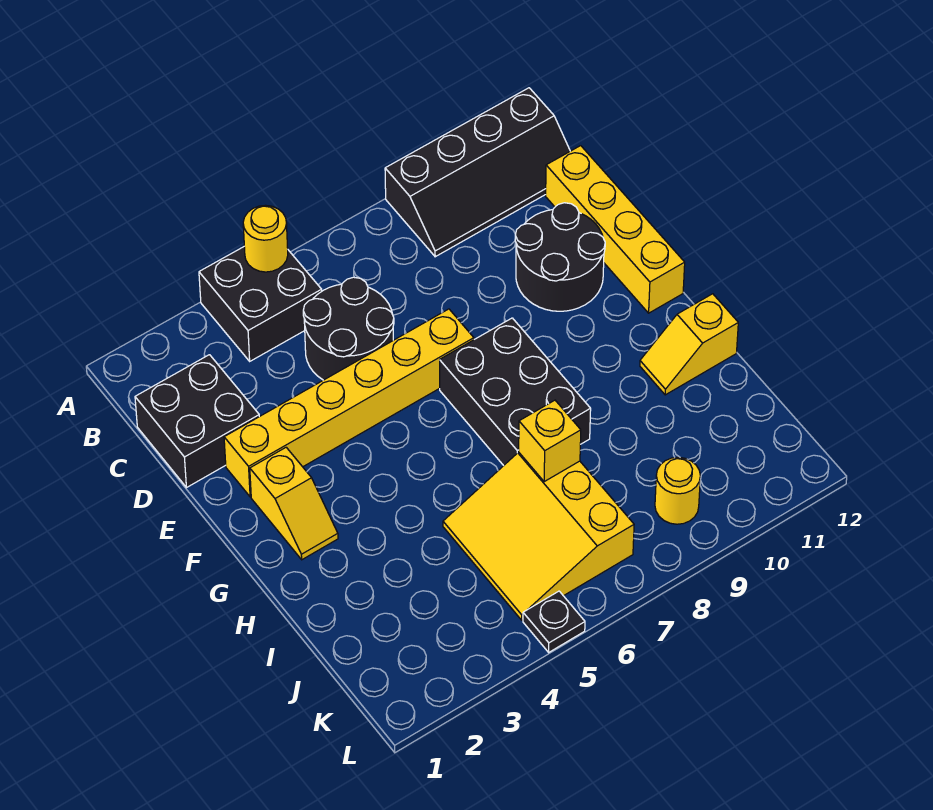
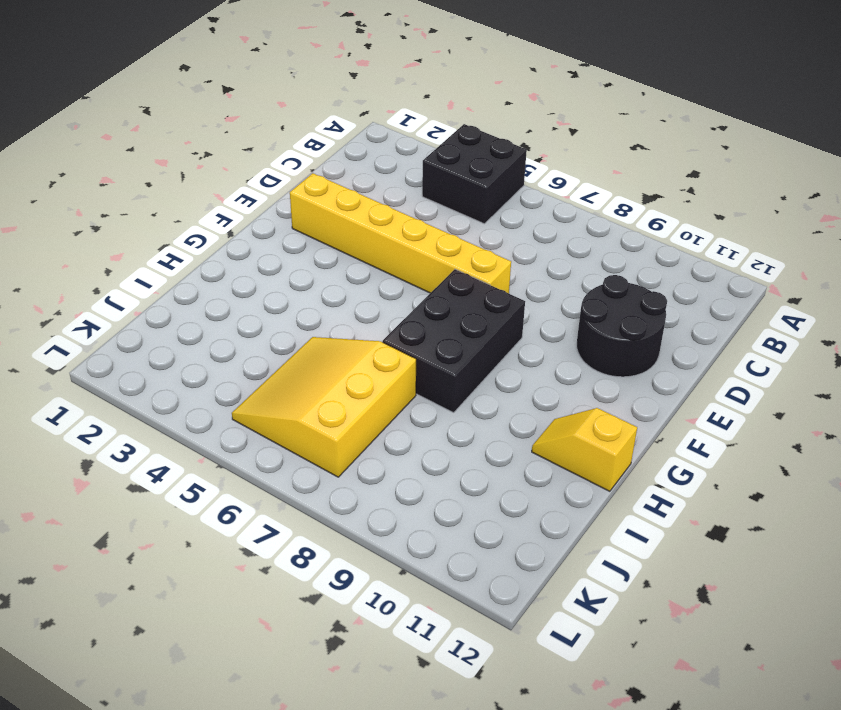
none -> black 2x4 slope [385,88,570,257]
none -> black 2x2 brick [135,355,259,487]
none -> black 2x2 round brick [303,277,394,380]

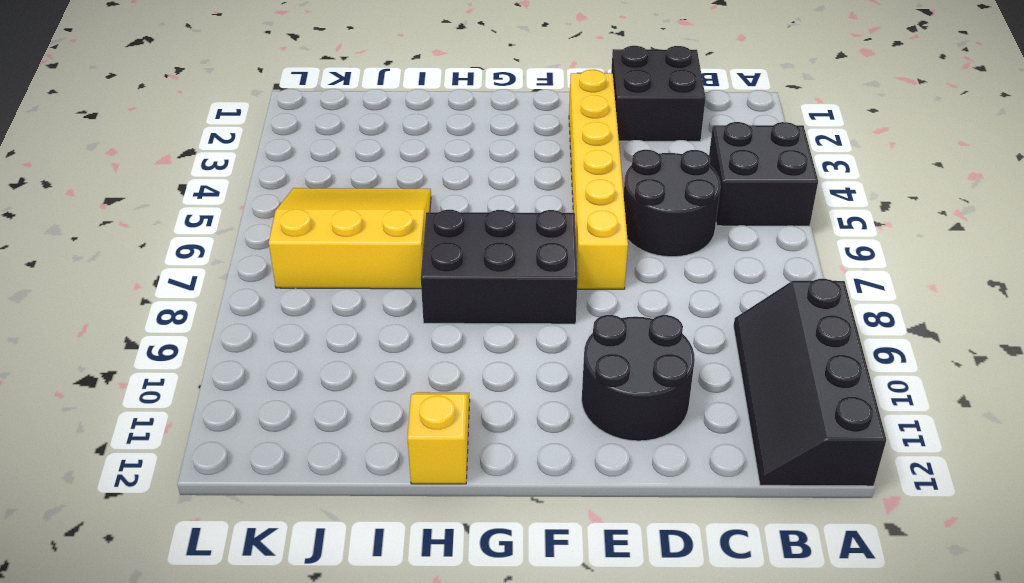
none -> yellow 1x4 brick [546,146,685,313]
none -> yellow 1x2 slope [250,447,338,560]
none -> yellow 1x1 round brick [655,457,700,524]

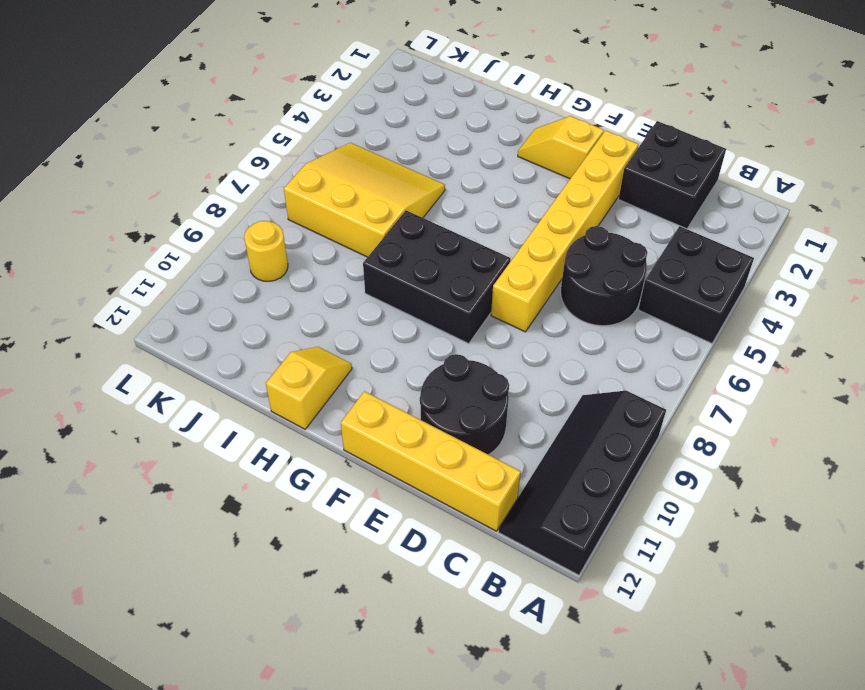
none -> black 1x1 plate [523,591,585,652]
none -> yellow 1x1 round brick [243,205,288,272]
none -> yellow 1x1 brick [519,400,581,482]

